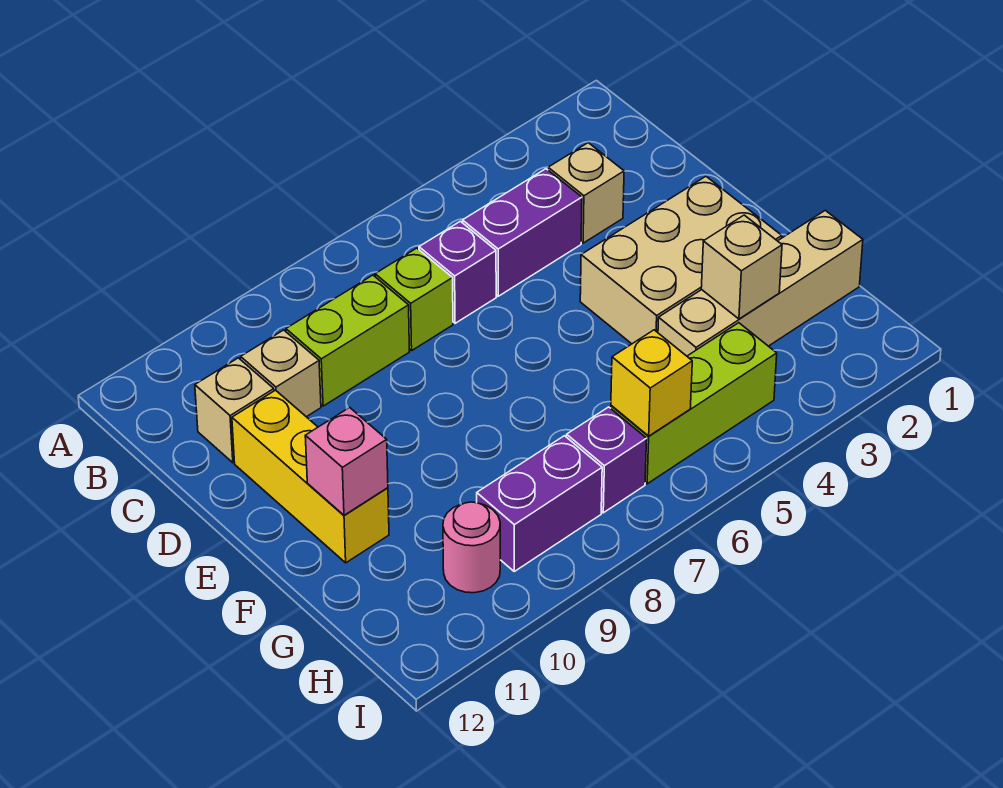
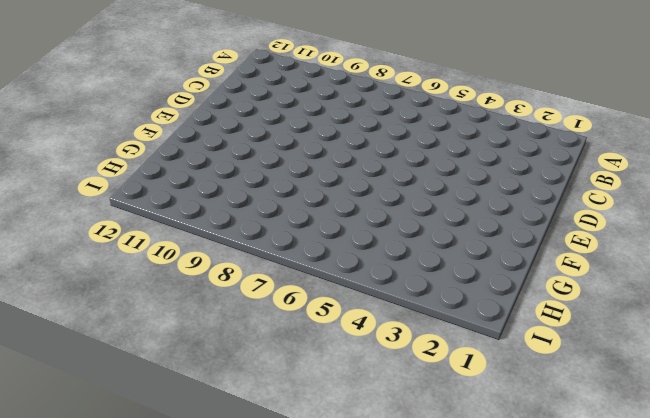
none -> tan 1x1 brick [548,143,624,243]
none -> purple 1x2 brick [463,169,582,296]
none -> purple 1x1 brick [419,221,496,323]

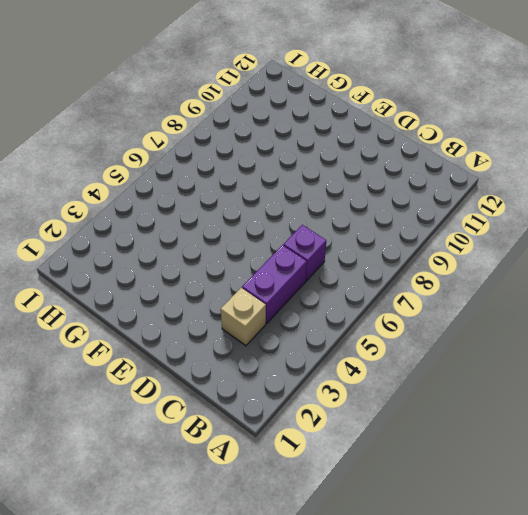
none -> lime 1x1 brick [375,248,453,351]
none -> lime 1x2 brick [286,275,409,406]
none -> tan 1x1 brick [241,330,321,417]

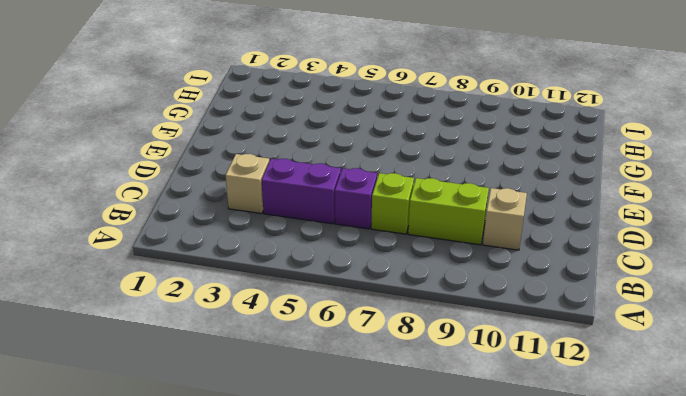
none -> tan 1x1 brick [195,358,274,463]
none -> yellow 1x3 brick [232,390,389,563]
none -> tan 2x3 brick [580,177,782,344]

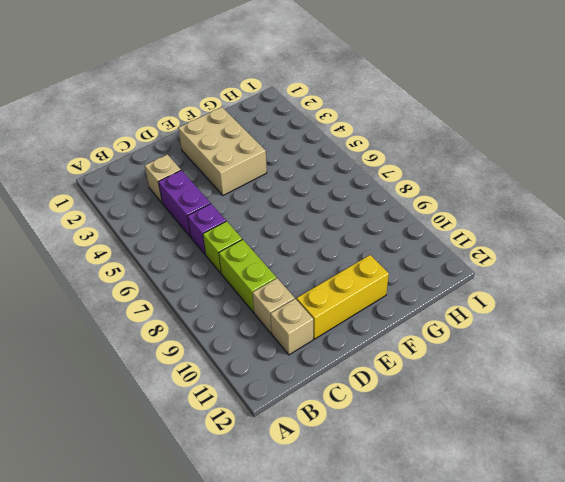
none -> tan 1x4 brick [658,210,863,356]
none -> lime 1x3 brick [611,323,777,484]
none -> purple 1x1 brick [567,407,647,513]

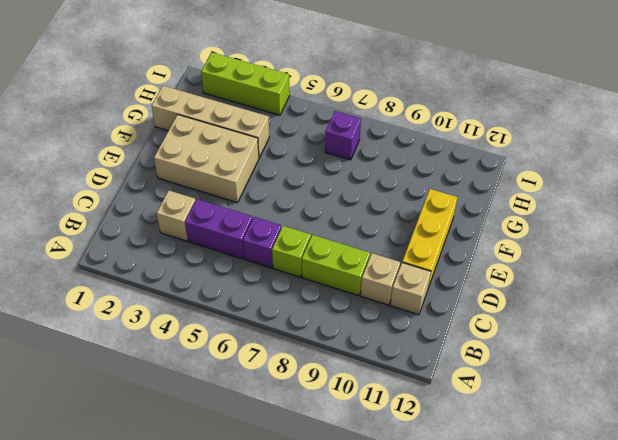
lime 1x3 brick [201,53,290,115] -> lime 1x3 brick moved to [611,323,777,484]
none -> purple 1x2 brick [477,436,602,571]
none -> pink 1x1 round brick [443,502,500,593]
none -> pink 1x1 brick [305,407,388,515]

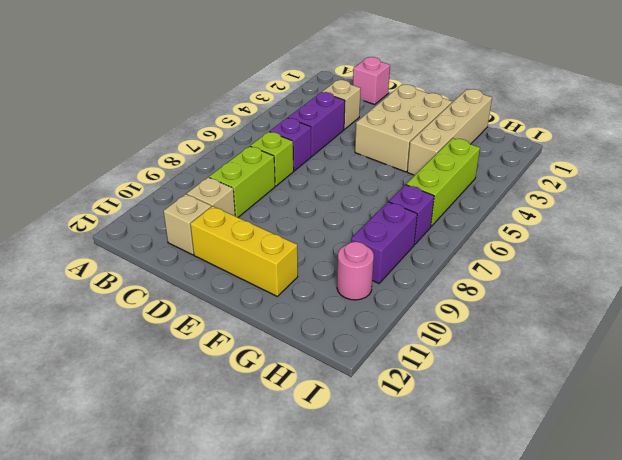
pink 1x1 brick [353,57,390,104] -> pink 1x1 brick moved to [305,407,388,515]
none -> tan 1x1 brick [701,215,782,319]
none -> yellow 1x1 brick [611,330,692,436]

